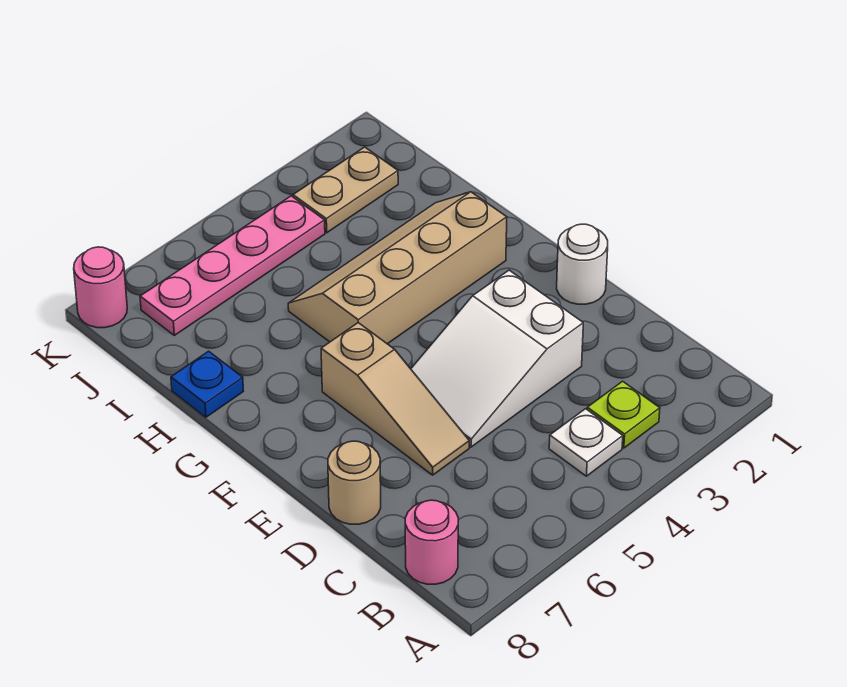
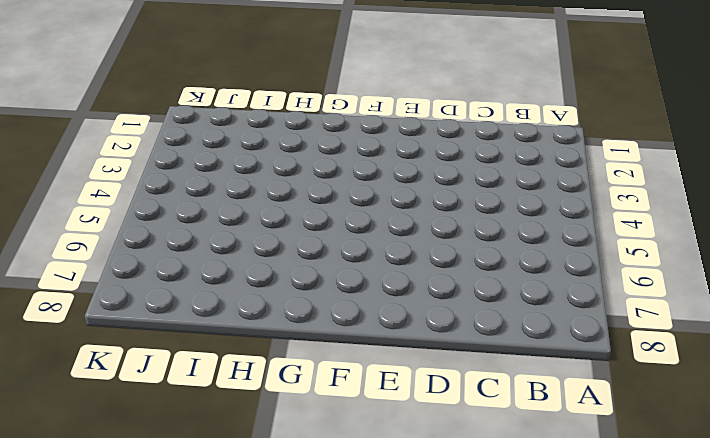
none -> lime 1x1 plate [587,381,660,448]
none -> white 1x1 plate [549,409,623,476]
none -> pink 1x1 round brick [405,500,458,584]

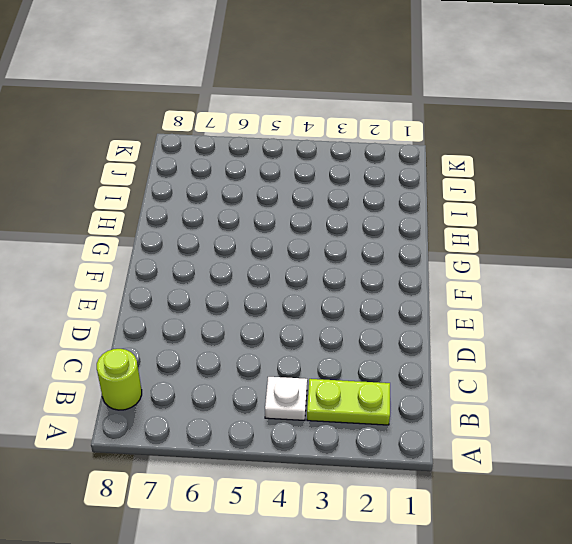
lime 1x2 plate [307,379,390,425] -> lime 1x1 plate [587,381,660,448]
lime 1x1 round brick [97,349,142,410] -> pink 1x1 round brick [405,500,458,584]
none -> white 2x3 slope [411,270,583,447]
none -> tan 1x3 slope [321,323,469,475]
none -> tan 1x1 round brick [328,441,381,524]

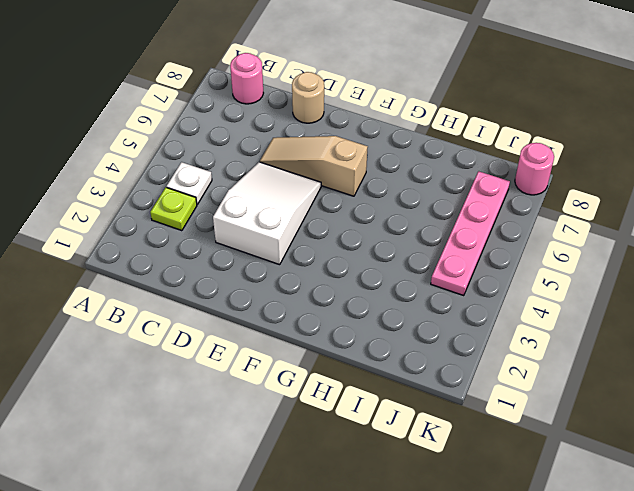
none -> white 1x1 round brick [557,224,608,304]
none -> tan 2x4 slope [288,192,507,344]
none -> blue 1x1 plate [171,351,243,417]

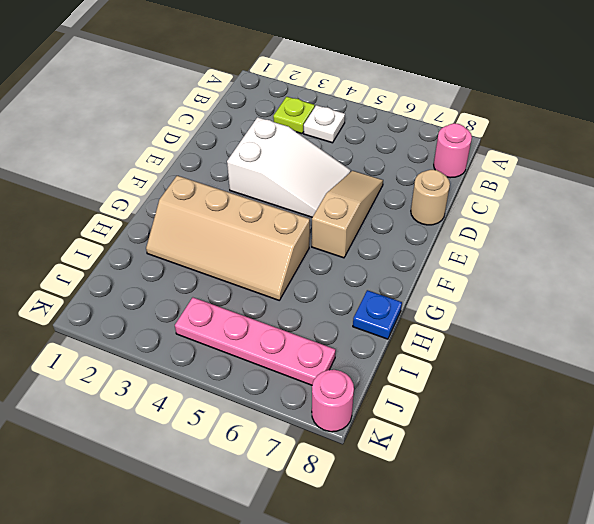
none -> white 1x1 round brick [557,224,608,304]
none -> tan 1x2 plate [293,147,398,233]

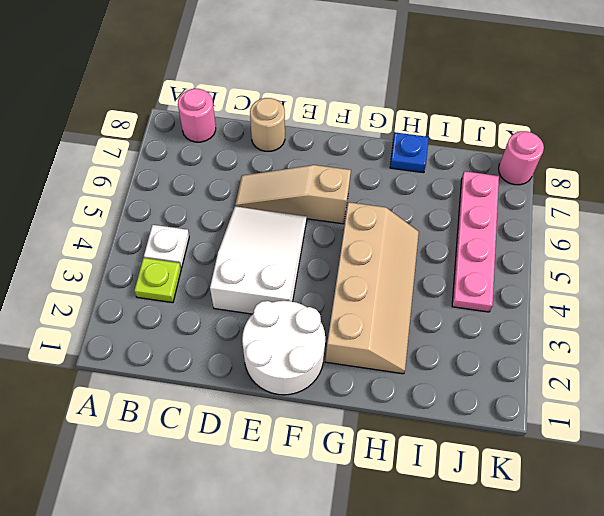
white 2x2 round brick [242,301,325,395] -> white 1x1 round brick [557,224,608,304]
none -> tan 1x2 plate [293,147,398,233]

